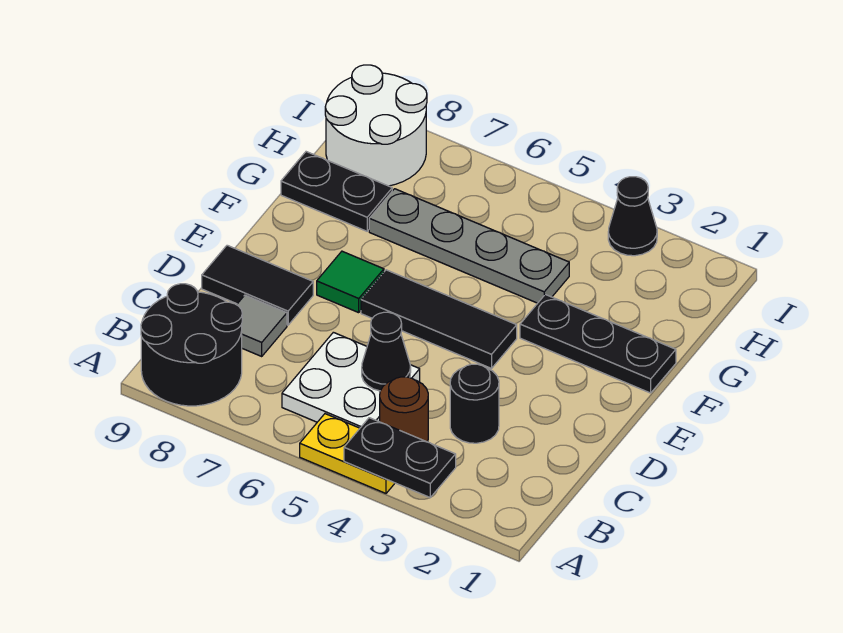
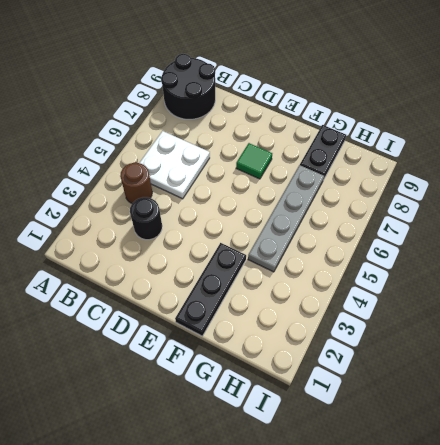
none -> yellow 1x2 plate [300,414,395,493]
none -> grey 1x1 tile [237,295,287,356]
none -> black 1x2 tile [202,245,313,325]

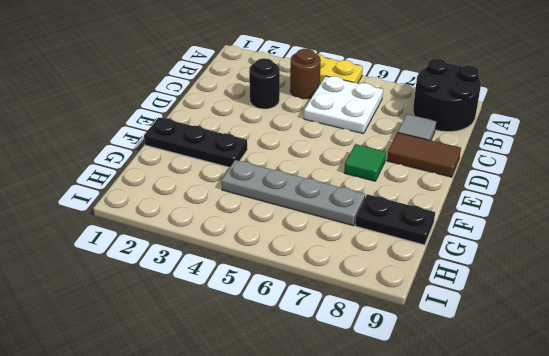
brown 1x2 tile [387,133,461,177] -> black 1x2 tile [202,245,313,325]
none -> black 1x3 tile [361,270,517,368]
none -> white 2x2 round brick [325,65,427,186]
none -> black 1x1 cone [608,177,657,256]

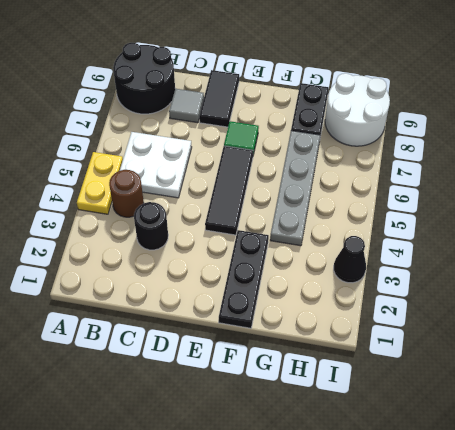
none -> black 1x2 plate [344,418,456,497]
none -> black 1x1 cone [362,312,411,391]

